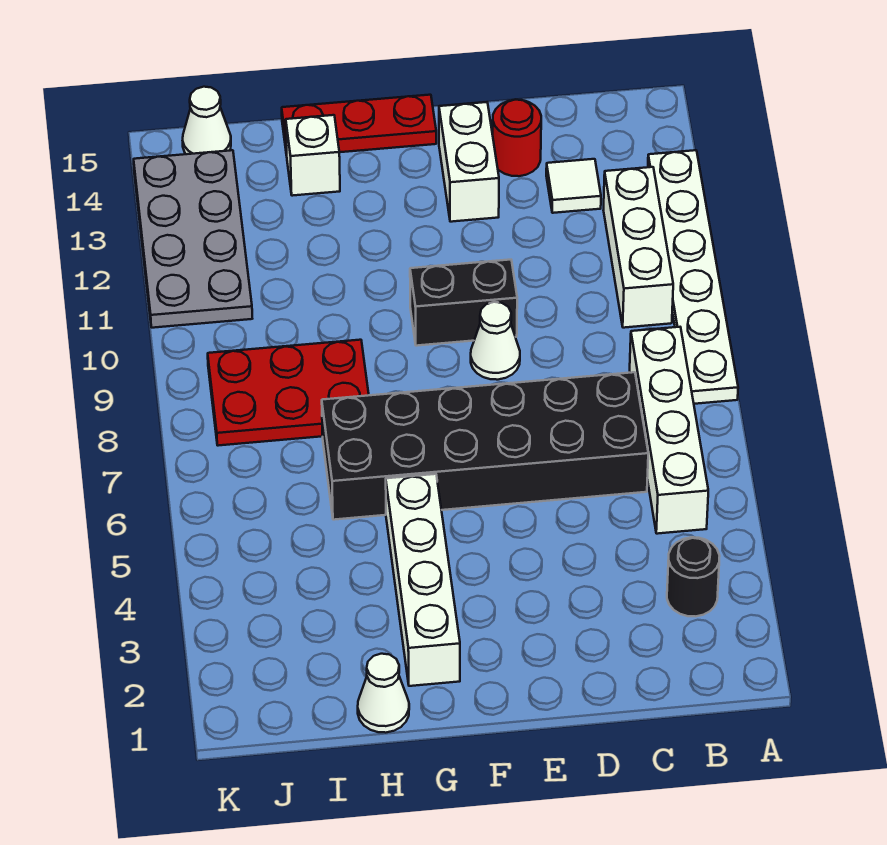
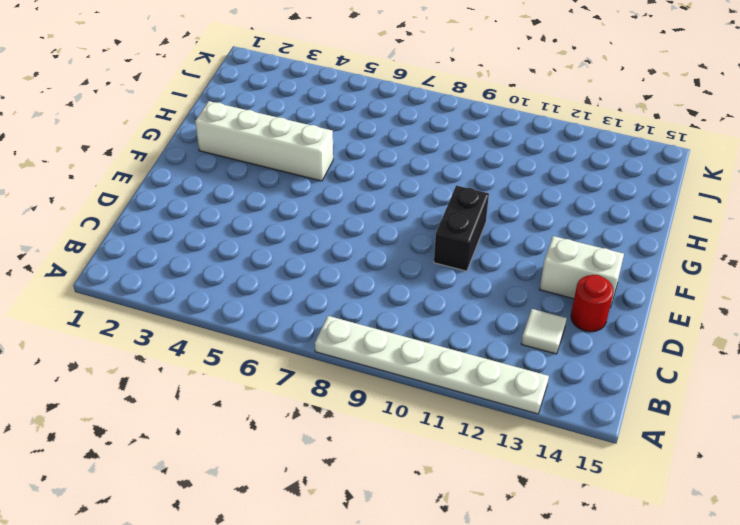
none -> black 1x1 round brick [667,537,720,616]
none -> white 1x4 brick [630,327,708,534]
none -> white 1x3 brick [603,167,673,328]

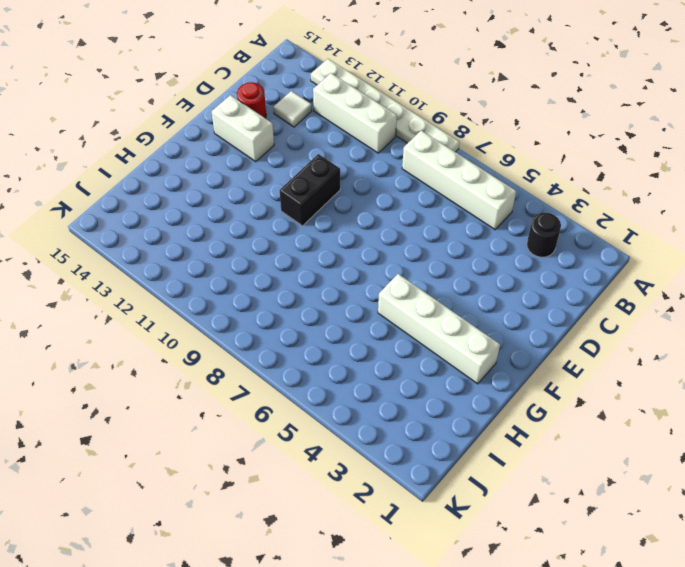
none -> black 2x6 brick [322,372,648,520]
none -> white 1x1 cone [471,302,520,380]
none -> red 1x3 plate [282,95,436,155]

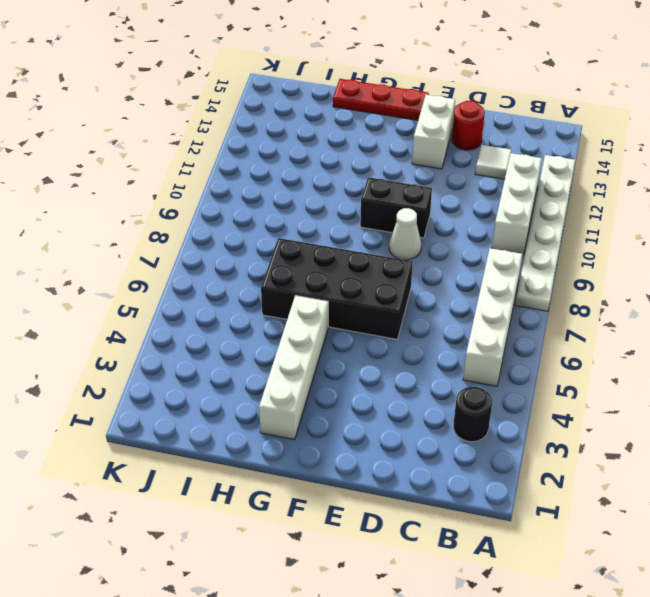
black 2x4 brick [261,238,413,339] -> black 2x6 brick [322,372,648,520]
none -> white 1x1 cone [358,654,409,733]
none -> red 2x3 plate [208,340,369,446]
none -> white 1x1 brick [286,115,340,196]

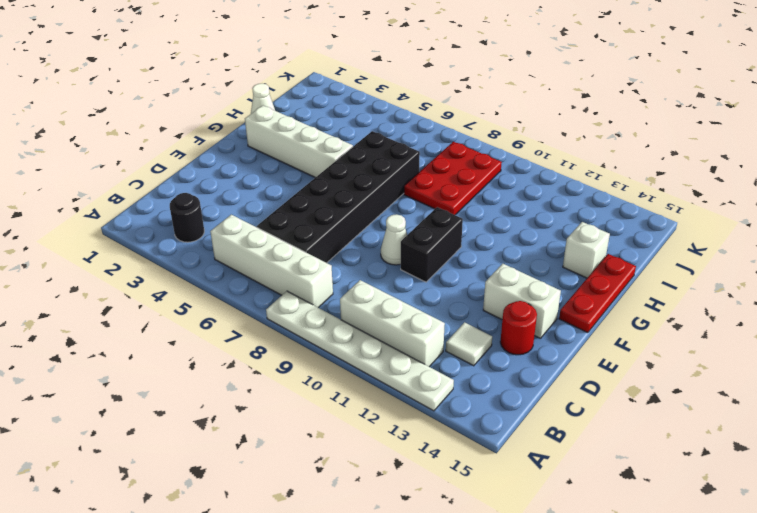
none -> grey 2x4 plate [134,150,252,328]
none -> white 1x1 cone [183,87,231,154]

